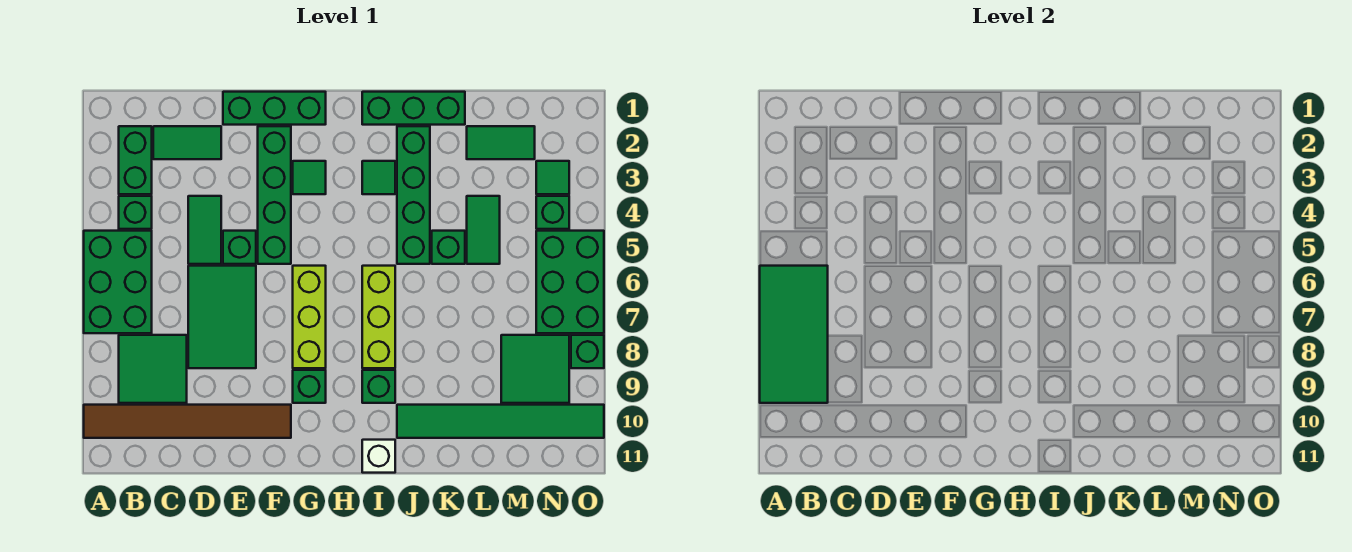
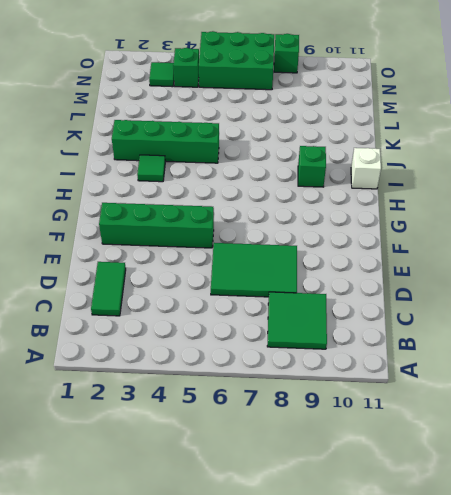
none -> green 2x3 brick [84,231,152,333]
none -> brown 1x6 tile [84,405,291,438]
none -> green 1x2 brick [119,126,152,194]
none -> green 1x1 brick [119,196,152,229]

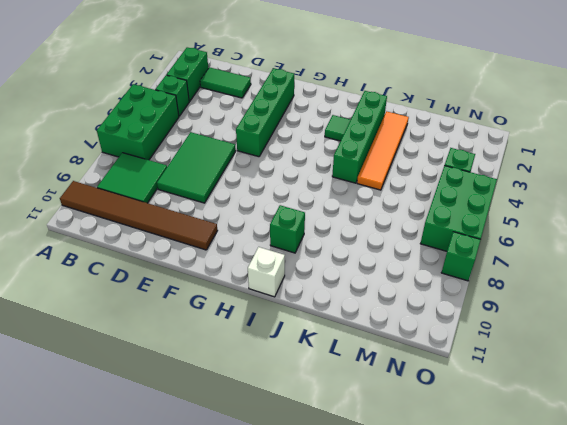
orange 1x4 tile [357,111,409,190] -> green 1x1 brick [432,231,465,264]
none -> green 1x2 tile [188,196,221,264]
none -> green 1x3 brick [223,92,326,125]
none -> green 1x1 brick [223,231,256,264]
none -> green 1x1 tile [293,161,326,194]

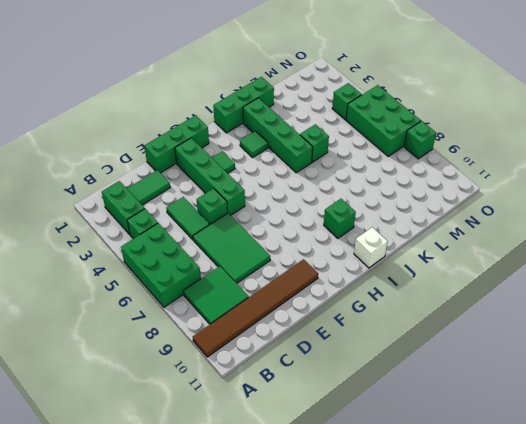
none -> lime 1x3 brick [293,266,326,368]
none -> green 1x1 brick [293,370,326,403]
none -> lime 1x3 brick [362,266,395,368]
none -> green 1x6 tile [397,405,604,438]

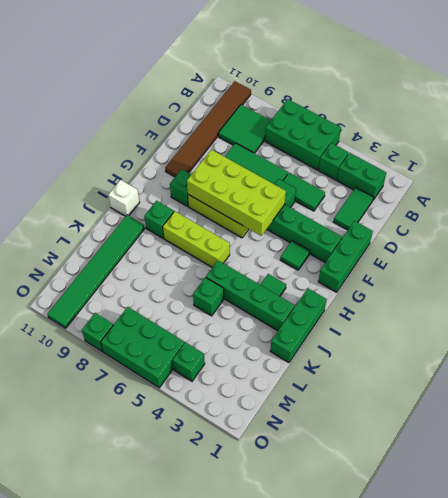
lime 2x4 brick [187,150,286,236] -> none
none -> green 1x2 tile [467,126,535,159]
none -> green 1x2 tile [467,196,500,264]
none -> green 2x2 tile [501,335,569,403]
none -> green 1x1 tile [536,161,569,194]

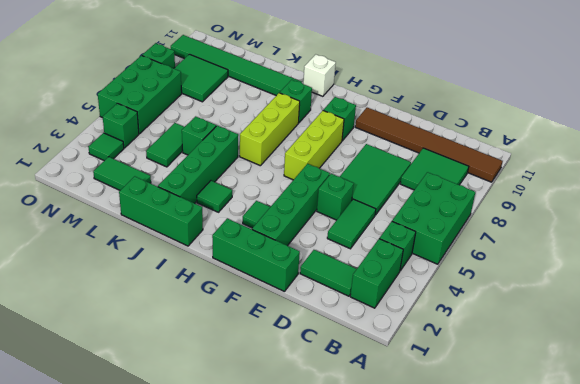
none -> green 2x4 tile [760,266,828,403]

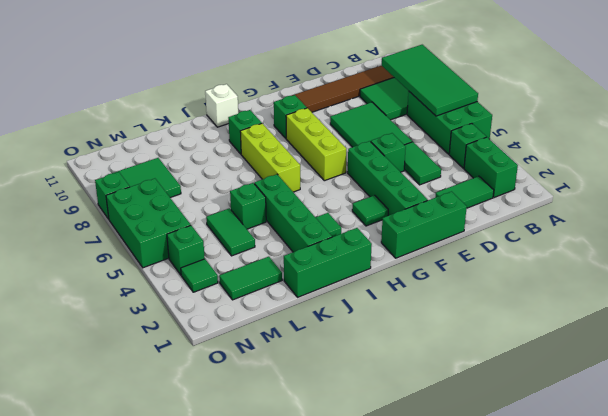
none -> green 1x6 tile [397,405,604,438]

